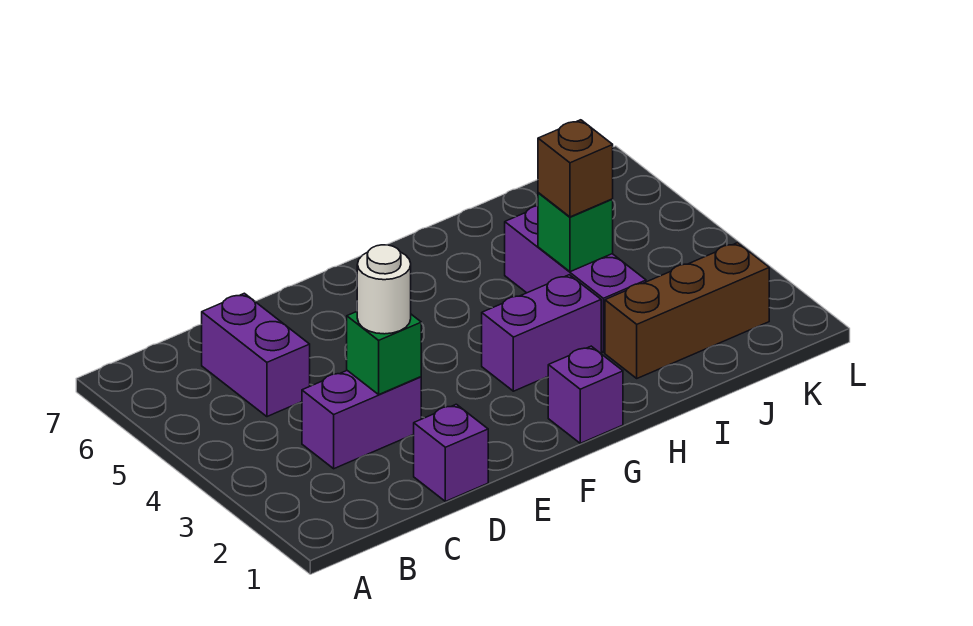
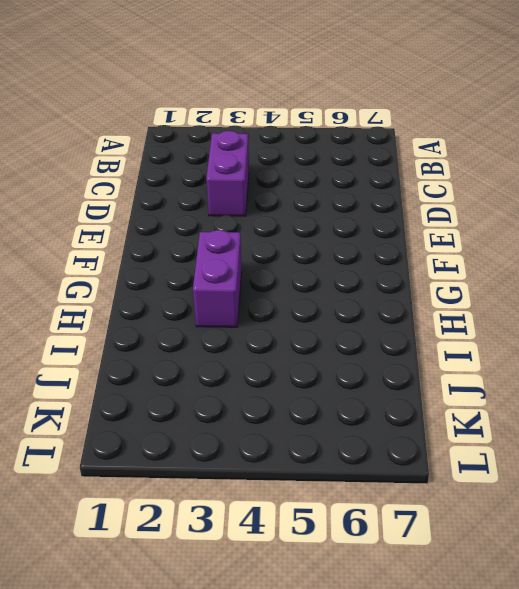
none -> purple 1x2 brick [202,293,310,417]
none -> purple 1x1 brick [414,404,488,502]

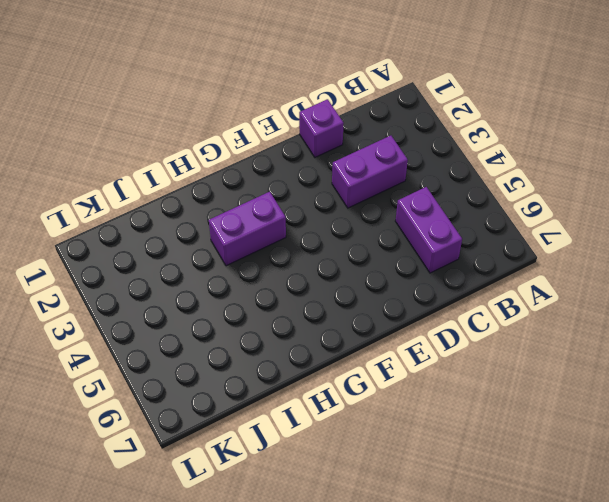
none -> purple 1x1 brick [548,346,623,443]
none -> brown 1x3 brick [605,243,769,378]

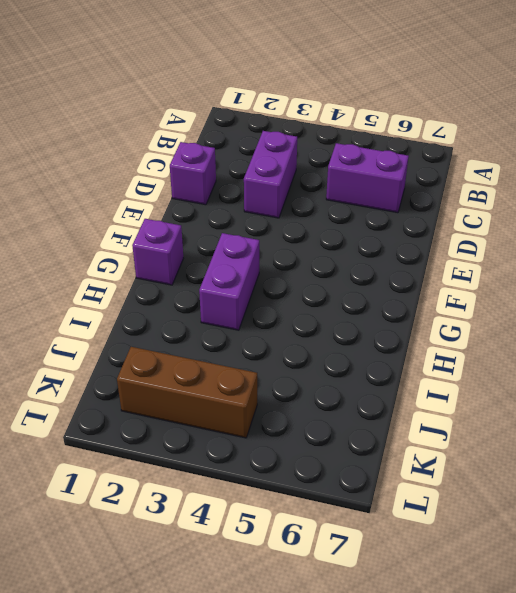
brown 1x3 brick [117,347,257,438] -> brown 1x3 brick turned to [605,243,769,378]
none -> purple 1x3 brick [505,206,646,352]
none -> green 1x1 brick [347,312,421,394]

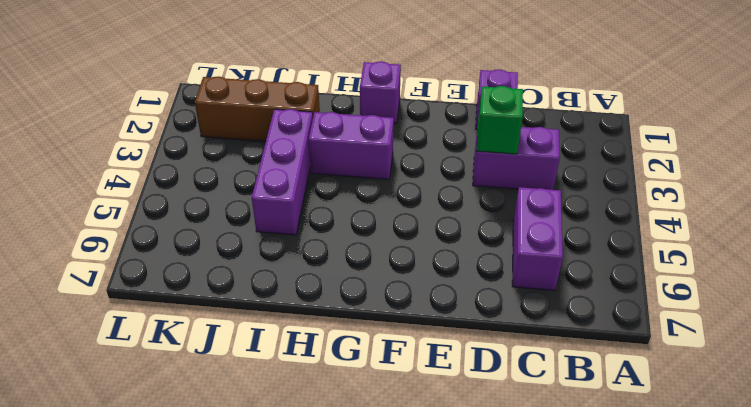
none -> green 1x1 brick [538,193,613,272]
none -> white 1x1 round brick [357,245,411,334]

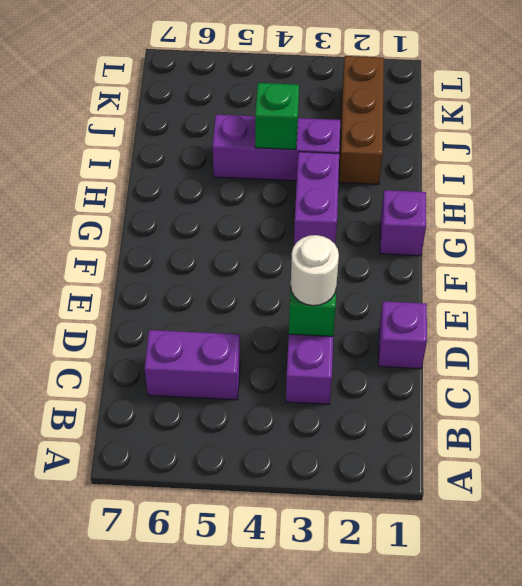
none -> brown 1x1 brick [538,120,613,217]

